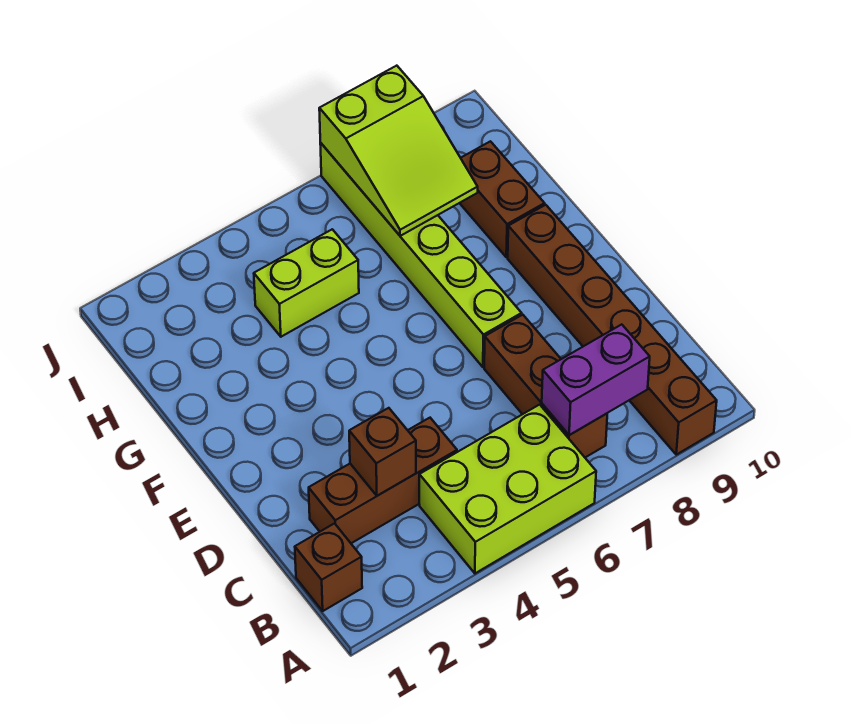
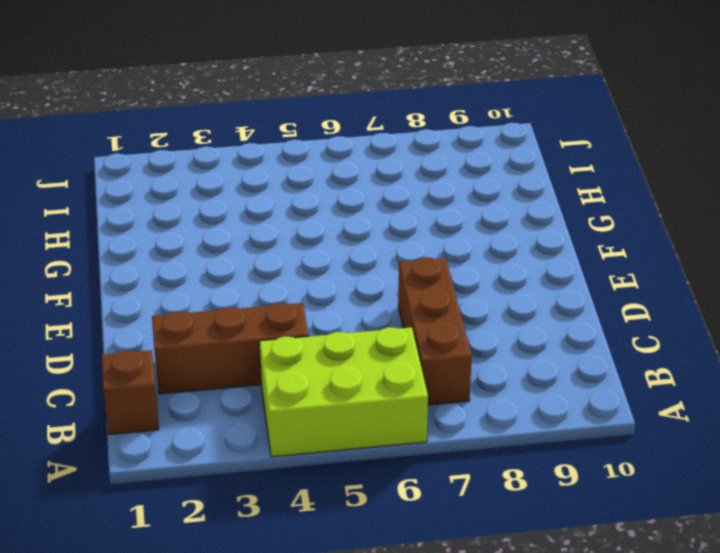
none -> brown 1x6 brick [508,205,717,455]
none -> lime 1x6 brick [320,143,522,367]

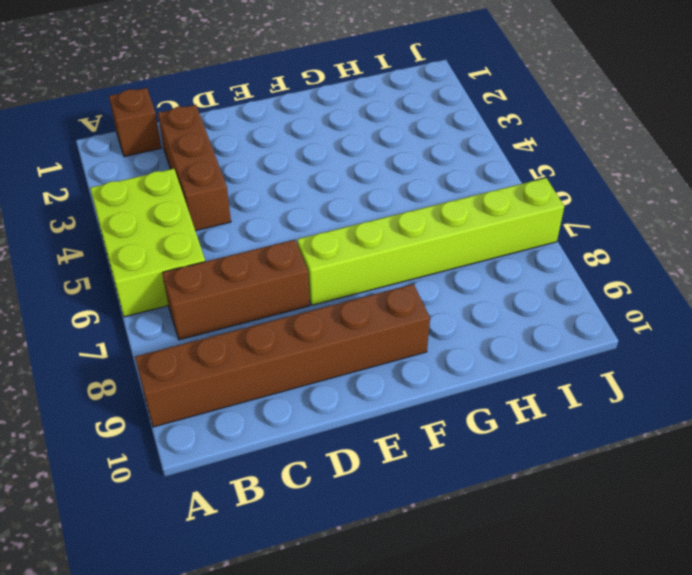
none -> brown 1x2 brick [460,141,545,257]
none -> lime 1x2 brick [254,229,359,337]

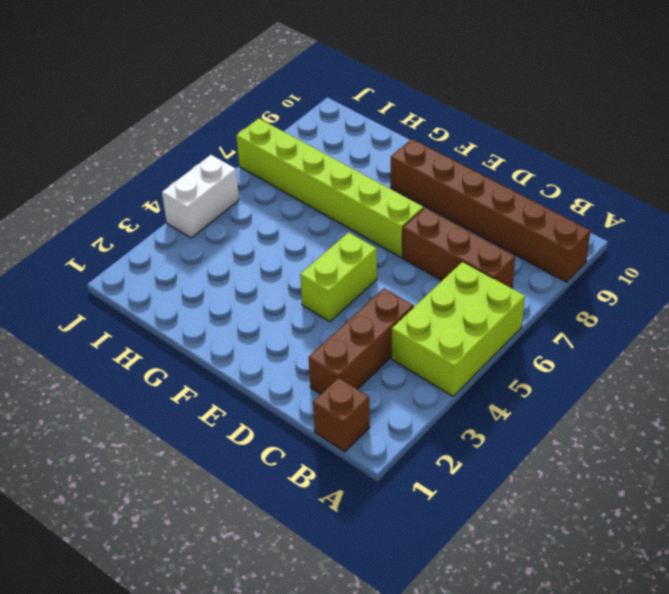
lime 1x2 brick [300,232,377,322] -> lime 1x2 brick moved to [254,229,359,337]
white 1x2 brick [162,155,239,238] -> none
none -> brown 1x2 brick [460,141,545,257]
none -> purple 1x2 brick [542,324,650,435]

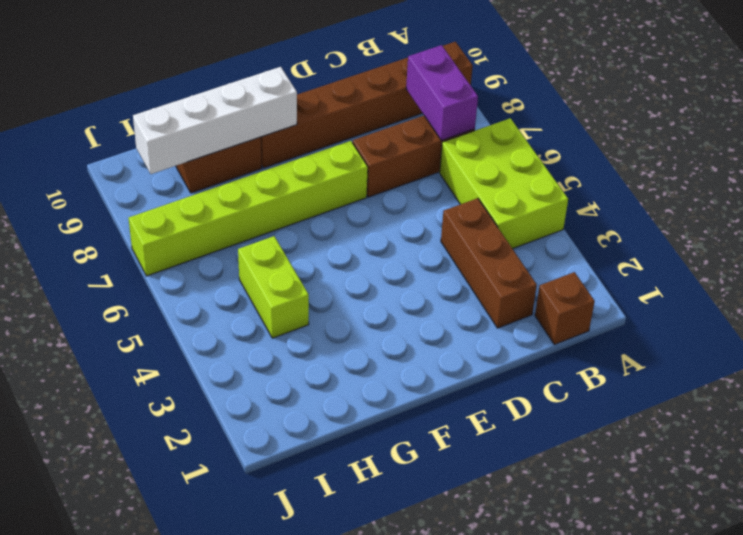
white 1x4 brick [133,67,297,174] -> none
none -> brown 1x1 brick [349,408,416,496]
none -> lime 2x3 slope [319,66,478,236]

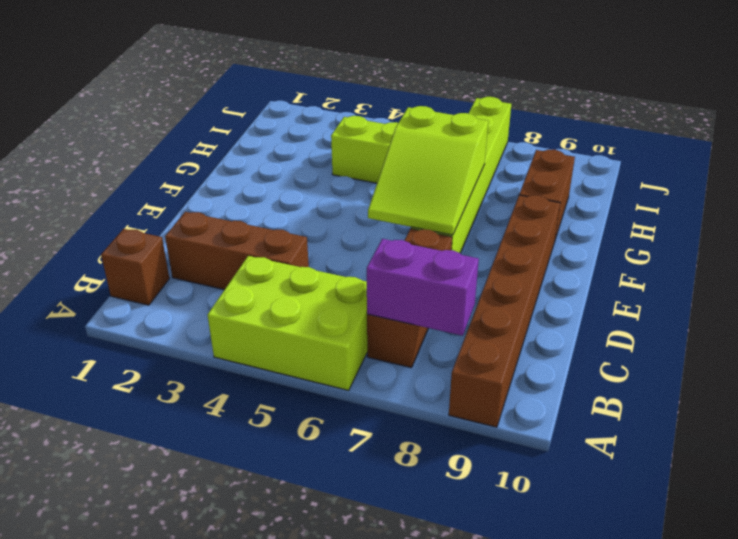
lime 2x3 slope [368,106,488,235] -> lime 2x3 slope moved to [319,66,478,236]
none -> brown 1x1 brick [349,408,416,496]

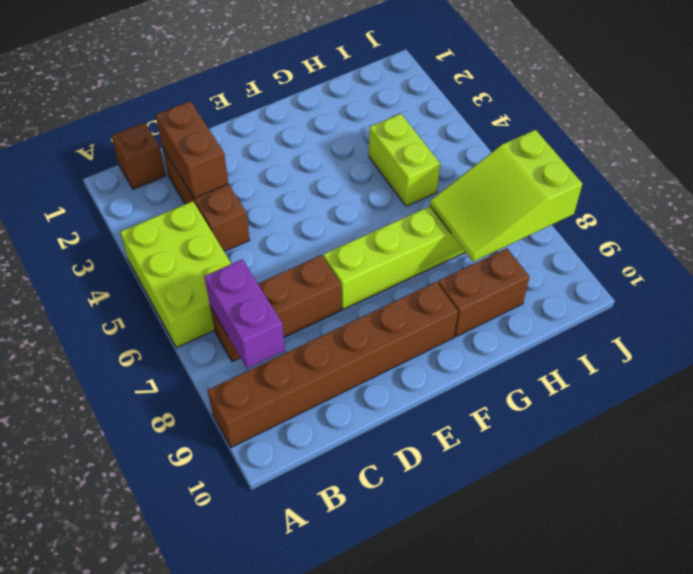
brown 1x2 brick [156,101,229,198] -> brown 1x1 brick [349,408,416,496]

